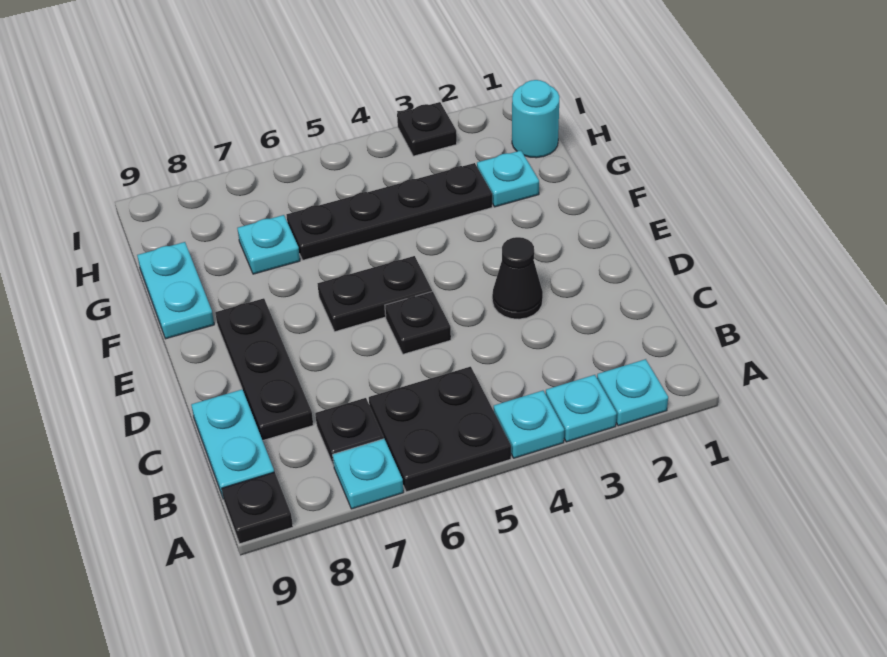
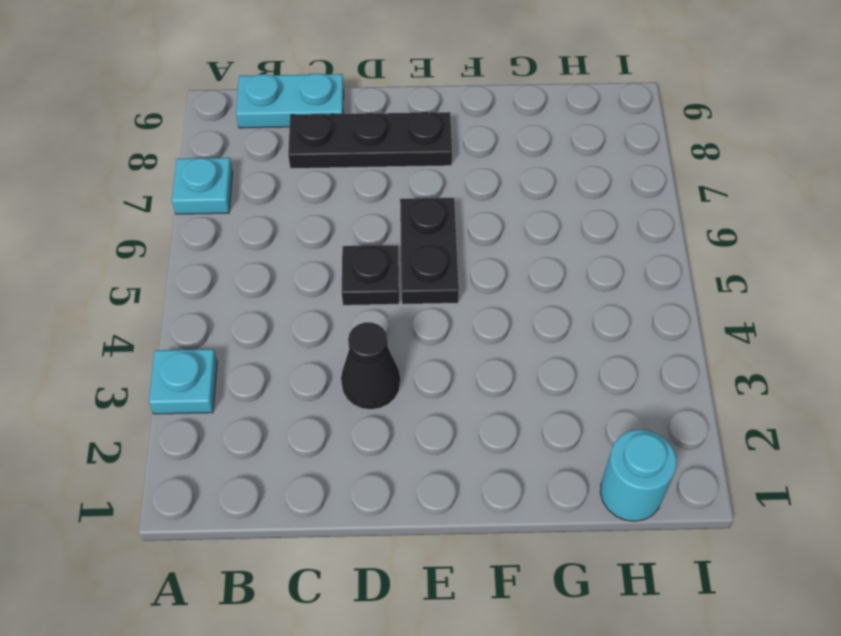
none -> cyan 1x1 plate [597,359,668,426]
none -> cyan 1x1 plate [494,391,564,458]
none -> black 2x2 plate [369,367,511,492]

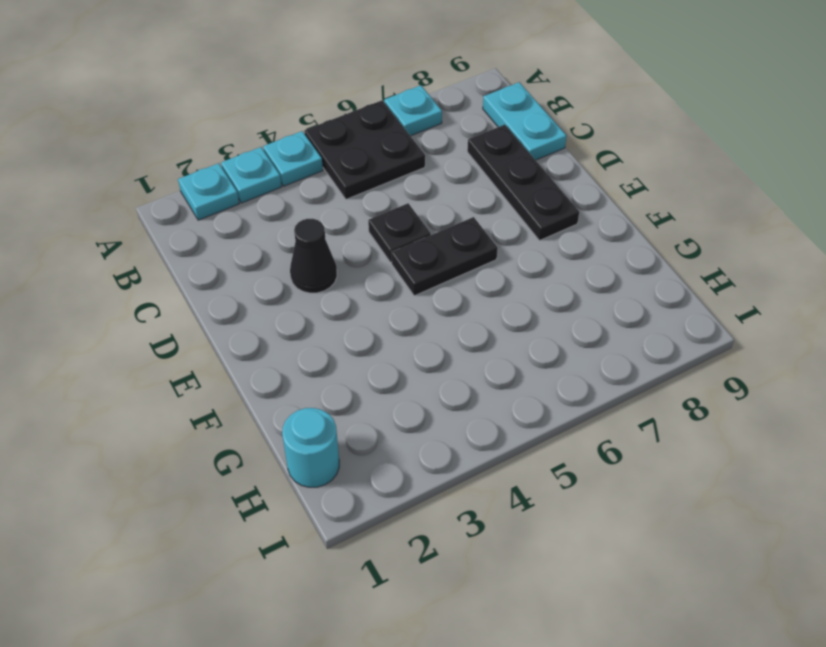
none -> black 1x1 plate [222,472,293,544]
none -> black 1x1 plate [315,398,384,466]
none -> cyan 1x2 plate [137,242,214,339]

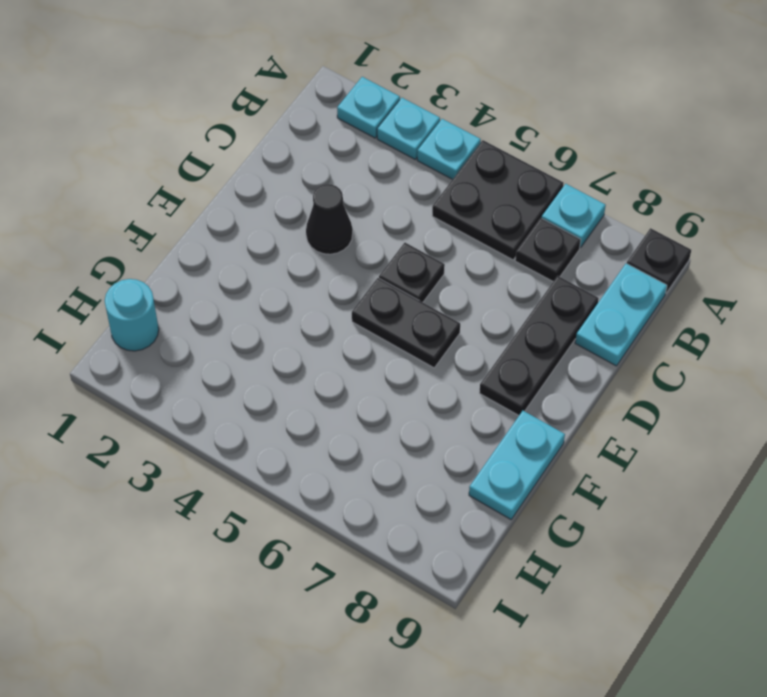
none -> cyan 1x1 plate [477,151,539,207]
none -> black 1x4 plate [286,163,492,260]
none -> cyan 1x1 plate [237,215,300,274]

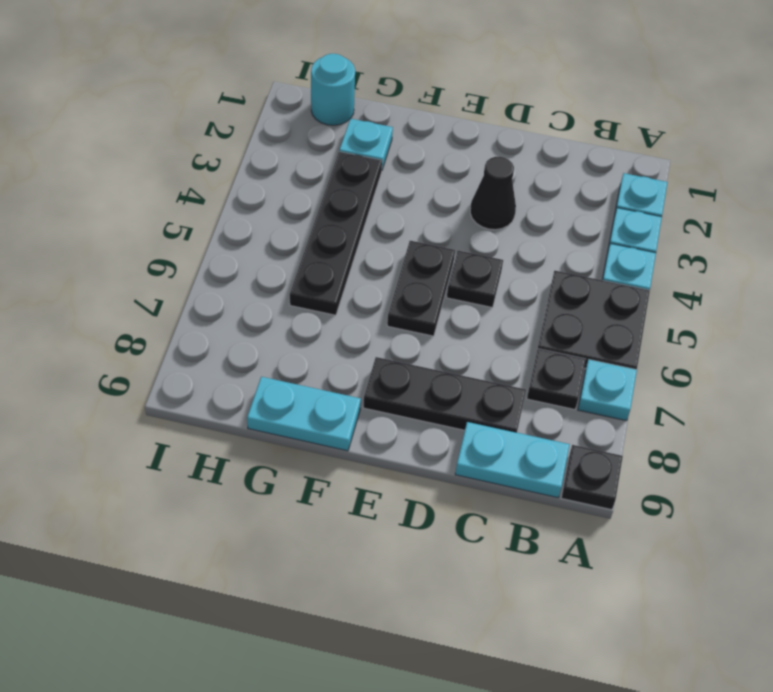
none -> cyan 1x1 plate [237,215,300,274]
none -> black 1x1 plate [397,102,457,156]

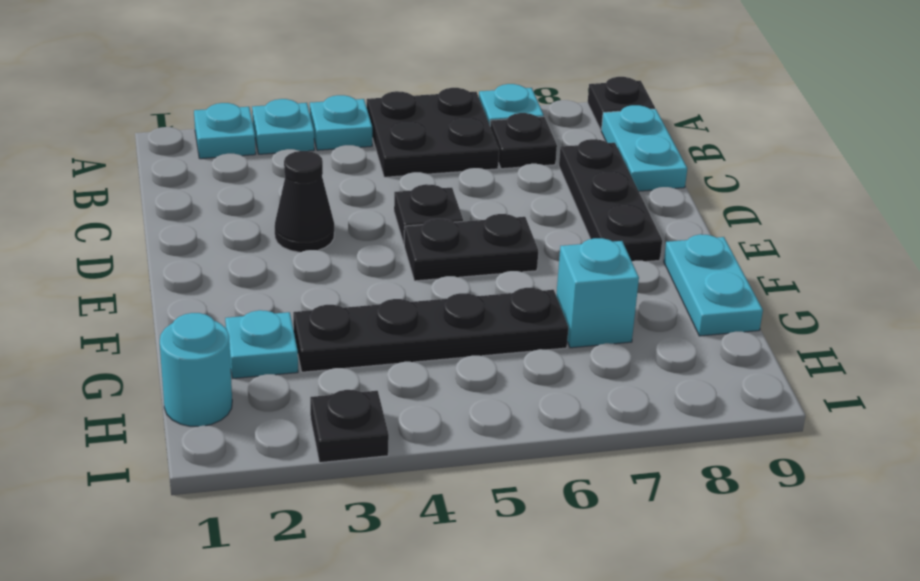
cyan 1x1 brick [556,238,639,348] -> cyan 1x1 plate [237,215,300,274]

